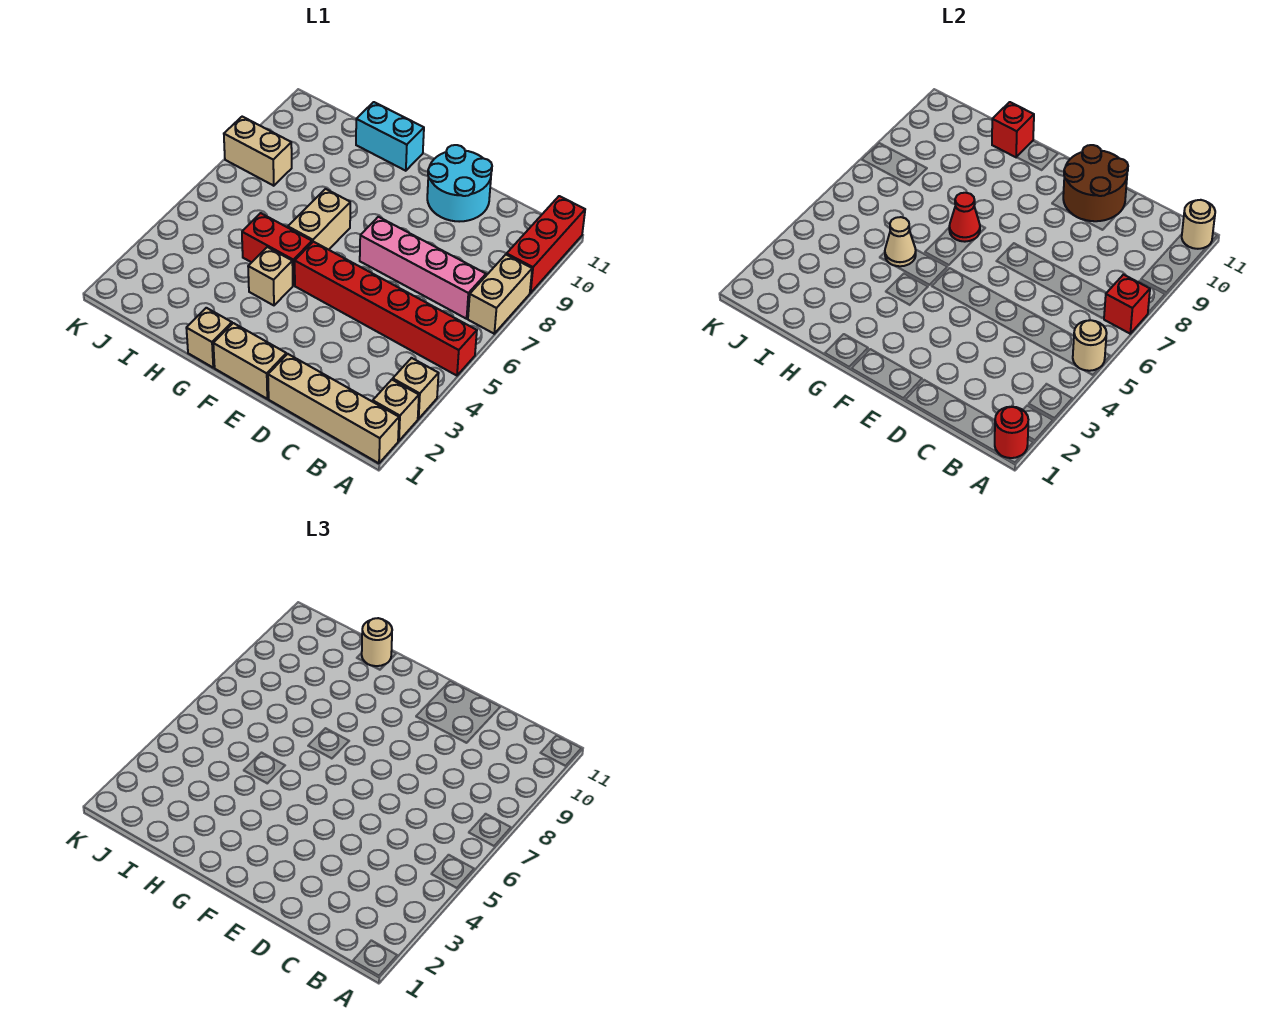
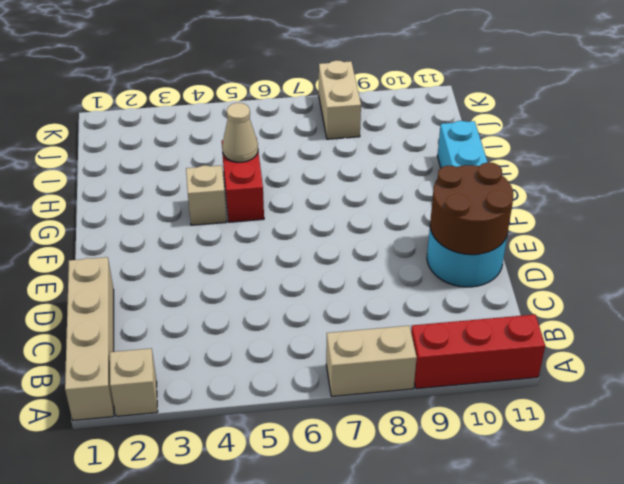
none -> tan 1x1 brick [393,358,439,419]
none -> red 1x6 brick [295,242,477,376]
none -> pink 1x4 brick [360,217,486,319]

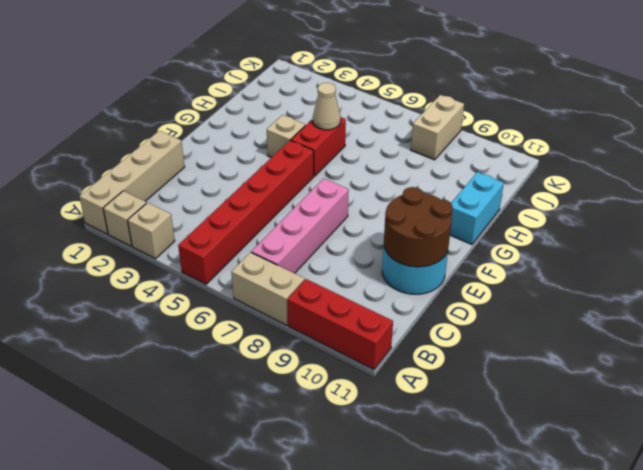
none -> tan 1x2 brick [213,323,286,399]
none -> tan 1x1 brick [186,308,232,367]
none -> tan 1x2 brick [288,189,350,250]

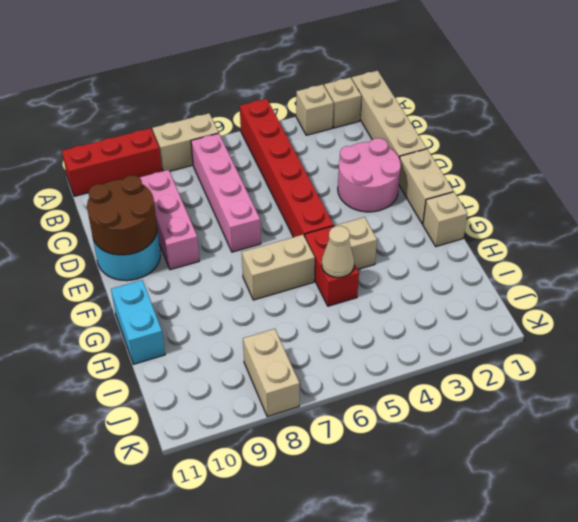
pink 1x3 brick [140,170,199,270] -> none
pink 2x2 round brick [338,138,401,212] -> none
none -> red 1x1 round brick [995,407,1028,458]
none -> tan 1x1 round brick [1073,320,1107,371]
none -> red 1x1 brick [1104,275,1150,334]

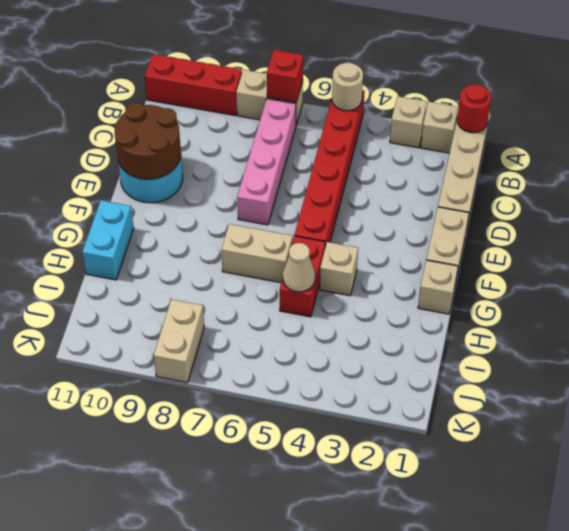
none -> tan 1x1 round brick [1182,200,1215,249]
none -> red 1x1 cone [949,193,980,242]
none -> red 1x1 brick [992,102,1034,157]

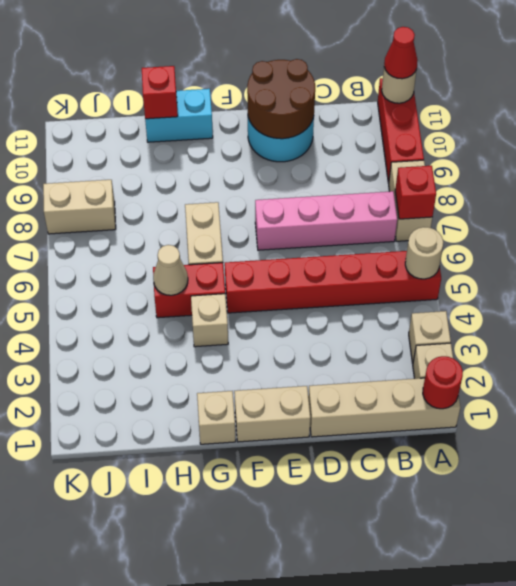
red 1x1 cone [384,27,418,79] -> red 1x1 cone moved to [949,193,980,242]
none -> tan 1x1 round brick [362,618,392,666]

